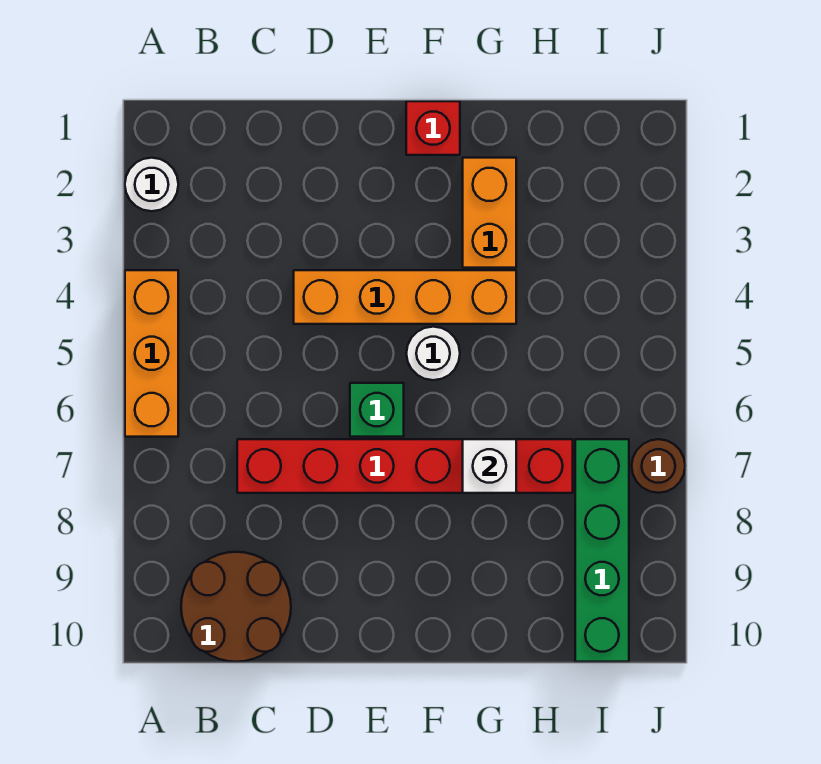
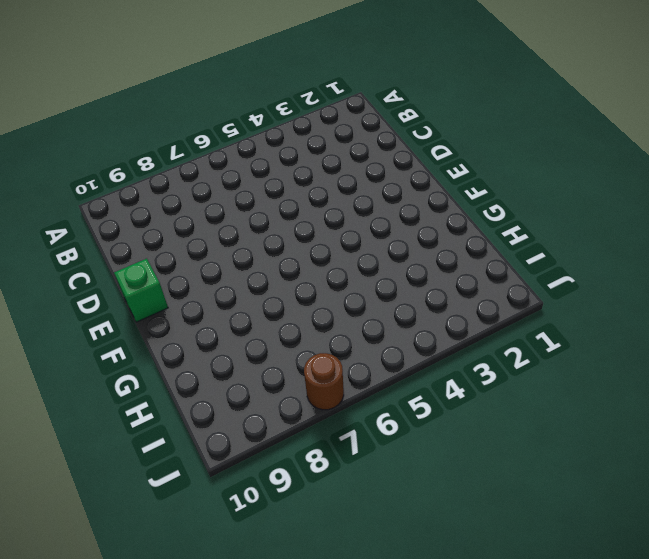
green 1x1 brick [114,259,168,322] -> green 1x1 brick moved to [350,383,404,437]
none -> white 1x1 round brick [125,158,178,211]
none -> orange 1x3 brick [125,270,178,437]
none -> brown 2x2 round brick [181,552,291,662]

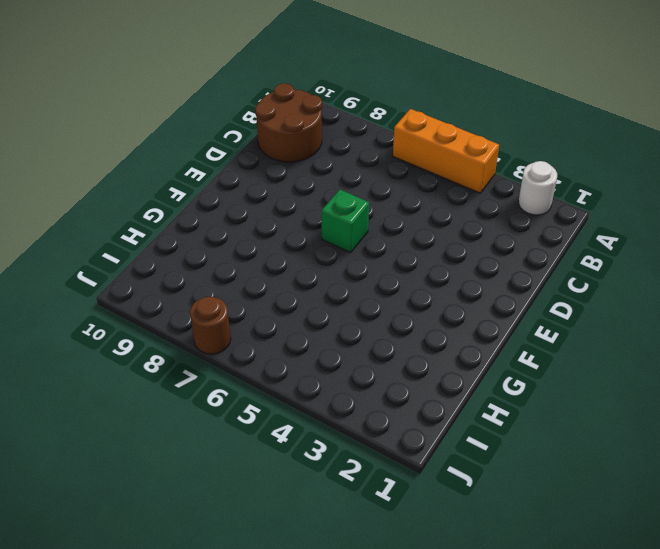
none -> red 1x6 brick [237,439,573,493]
none -> orange 1x4 brick [294,270,516,324]
none -> red 1x1 brick [406,101,460,155]

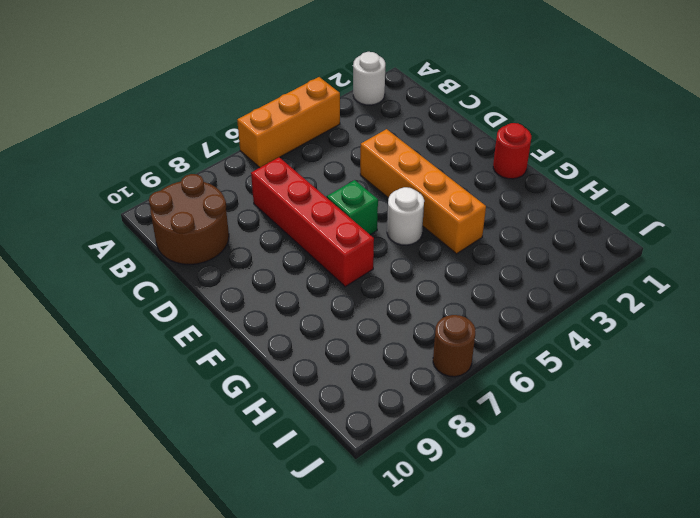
red 1x4 brick [251,157,374,287] -> red 1x6 brick [237,439,573,493]
red 1x1 round brick [493,123,531,179] -> red 1x1 brick [406,101,460,155]
none -> orange 1x2 brick [463,158,516,268]
none -> green 1x4 brick [575,439,629,662]
none -> white 1x1 brick [463,439,516,493]

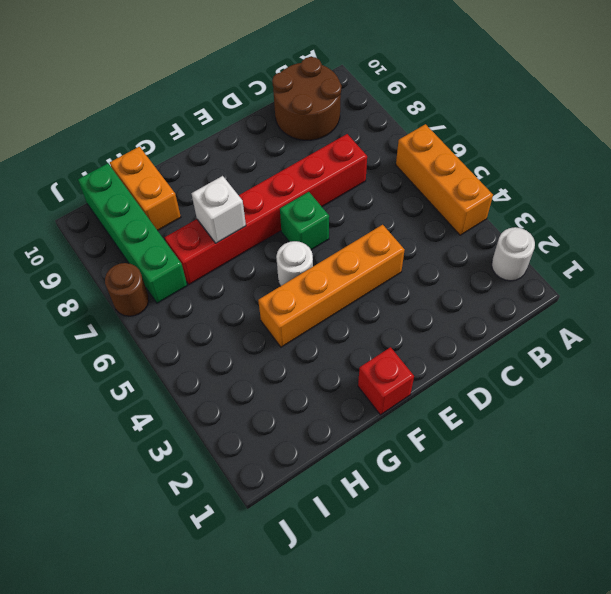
orange 1x2 brick [110,147,181,231] -> orange 1x2 brick moved to [463,158,516,268]

